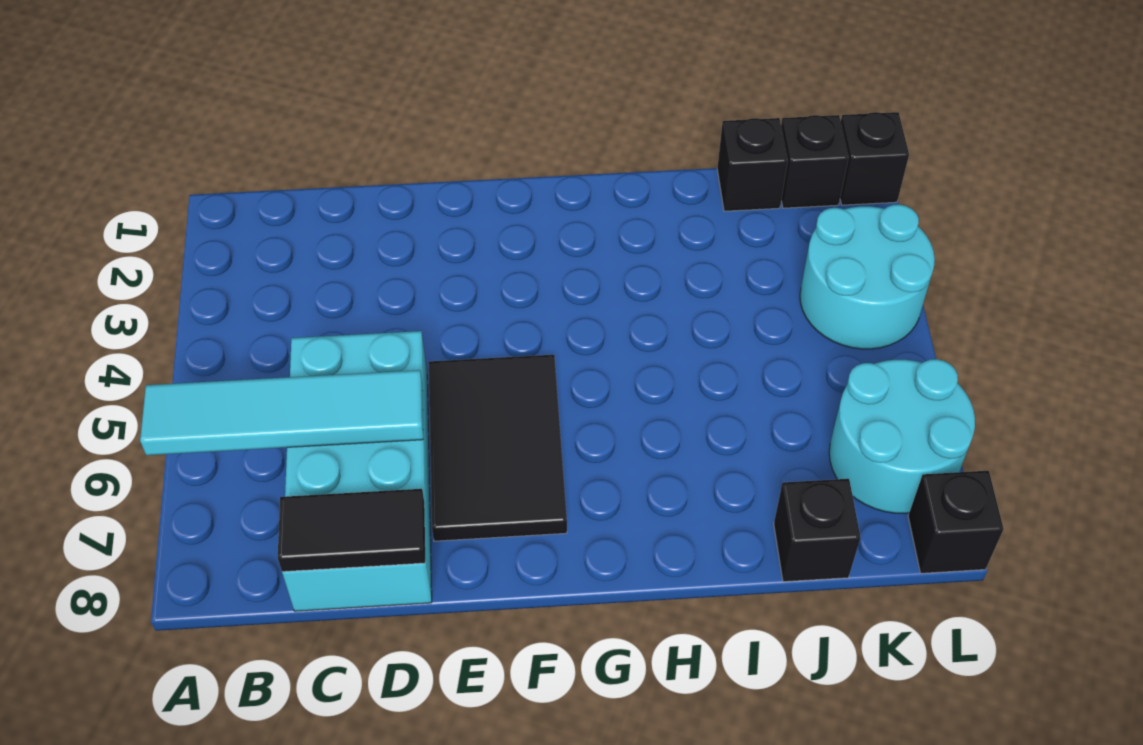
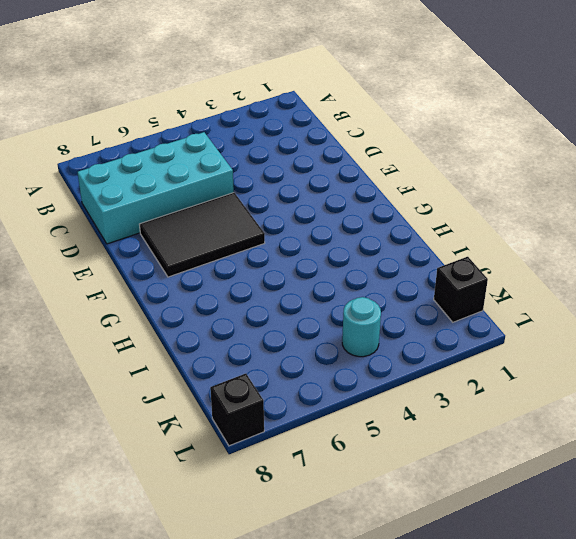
cyan 1x1 round brick [342,297,381,357] -> cyan 2x2 round brick [800,204,935,349]
none -> black 1x1 brick [717,118,788,211]
none -> black 1x1 brick [774,479,861,582]

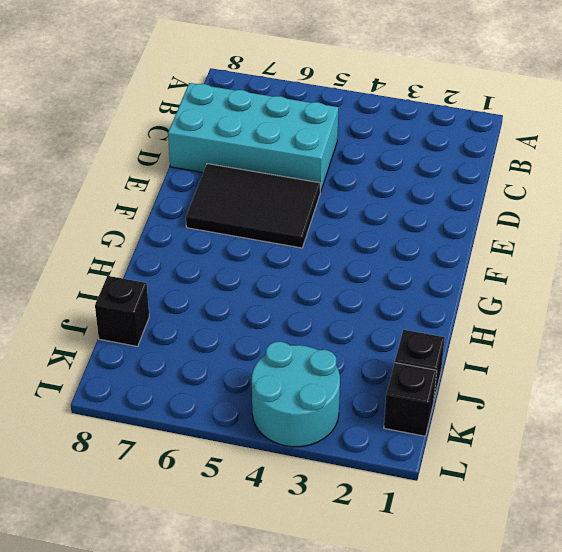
none -> cyan 2x2 round brick [829,359,975,513]
none -> black 1x1 brick [840,112,909,205]

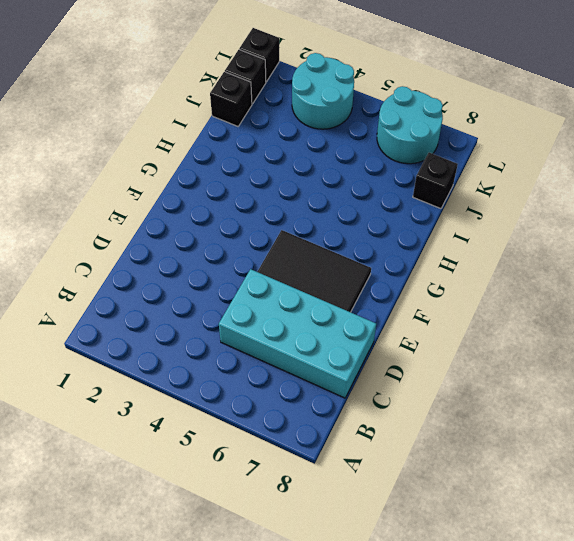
none -> black 1x1 brick [908,471,1004,573]
none -> cyan 1x4 tile [140,370,423,455]

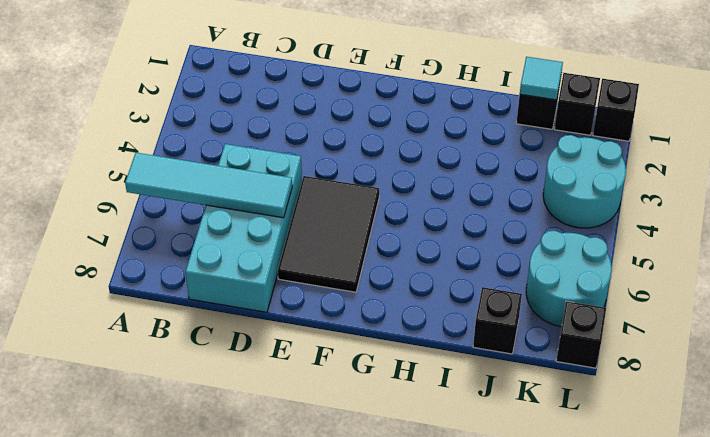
cyan 1x1 tile [520,57,563,100] -> none
none -> black 1x2 tile [278,489,425,572]

